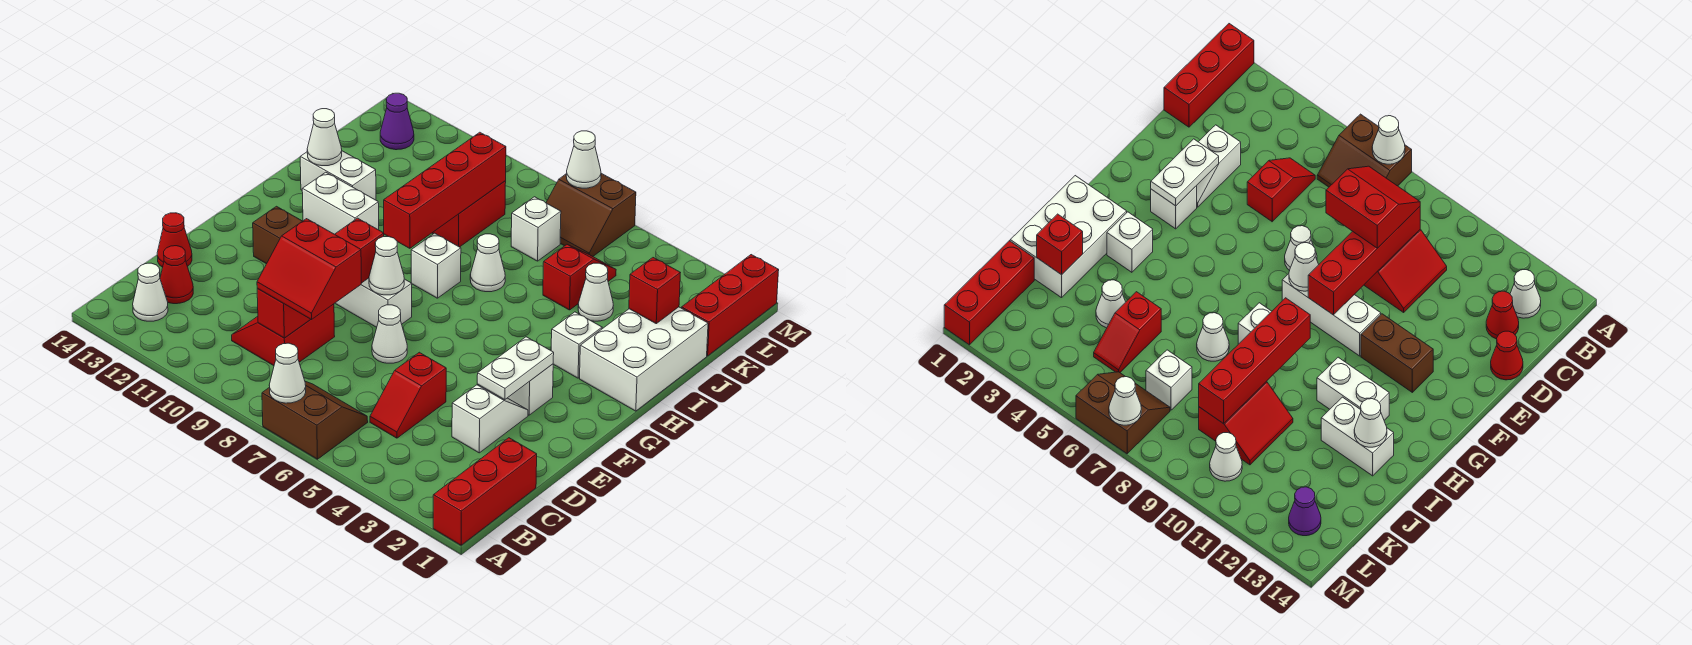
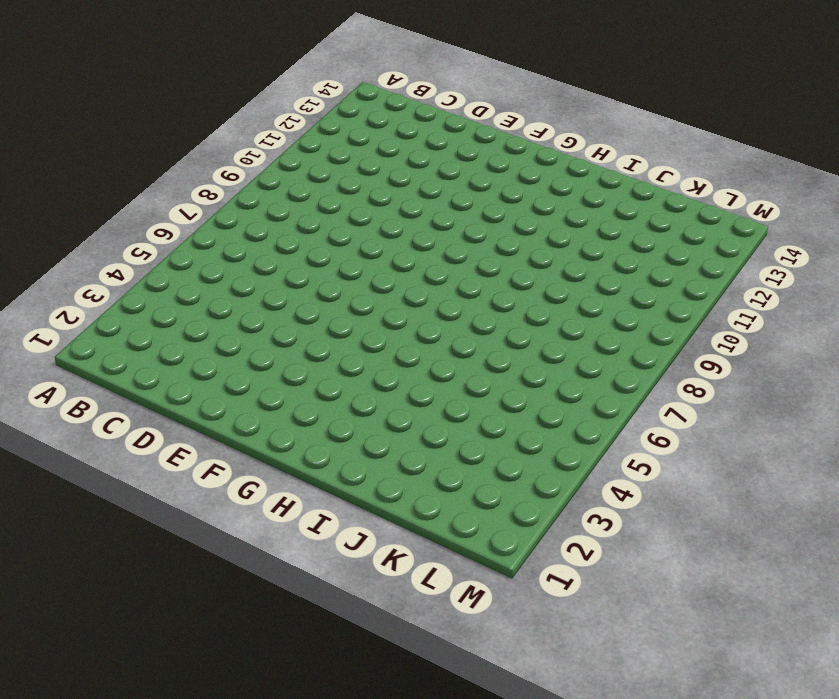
none -> red 1x3 brick [433,438,537,545]
none -> brown 2x2 slope [262,381,368,459]
none -> white 1x1 cone [133,263,168,321]
none -> red 1x2 slope [370,352,446,438]

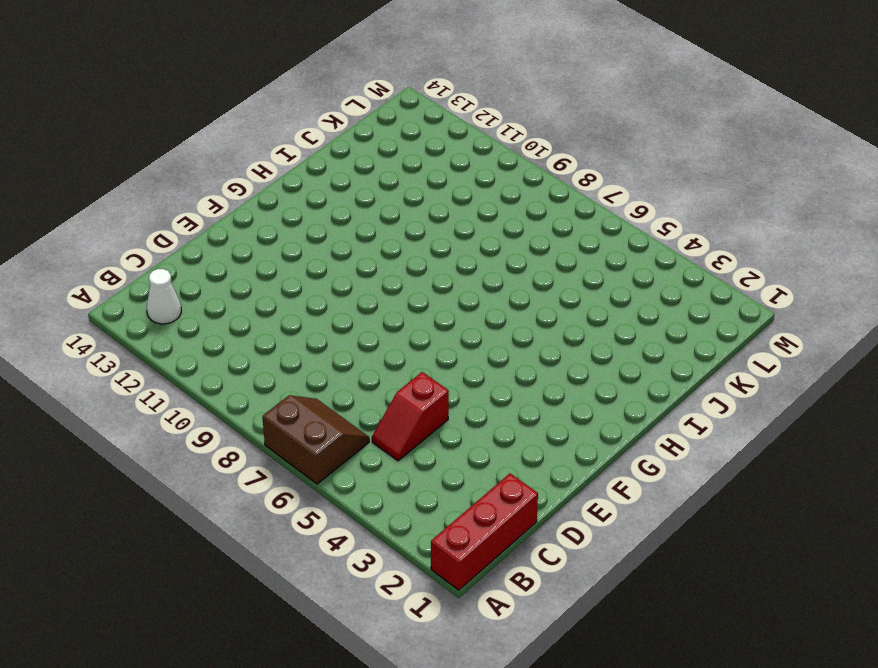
none -> red 2x2 slope [232,304,335,366]
none -> red 1x1 cone [160,246,193,304]
none -> white 1x2 slope [452,385,528,453]
none -> red 1x1 cone [157,213,192,267]

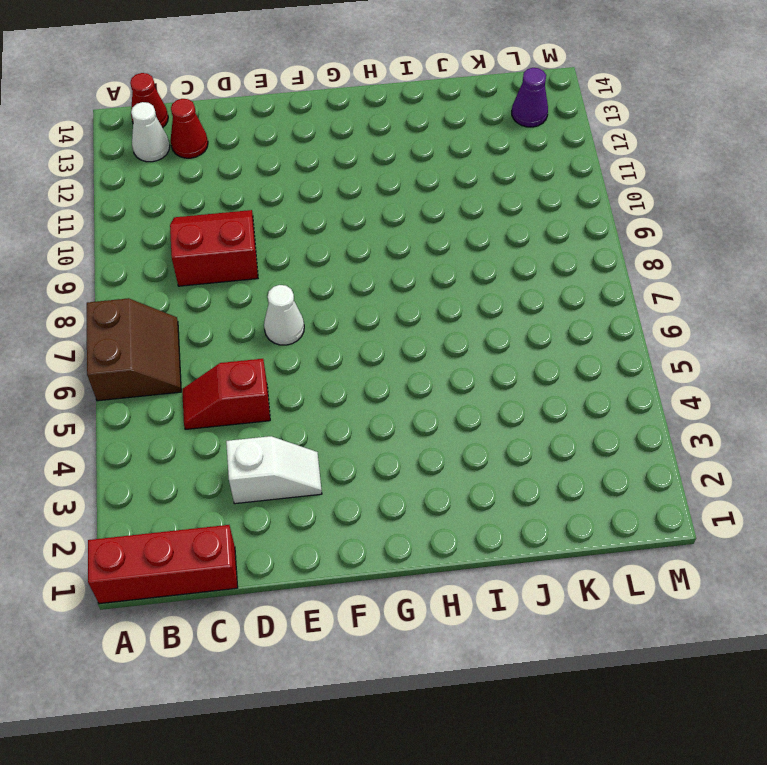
red 1x1 cone [130,73,168,128] -> red 1x1 cone moved to [157,213,192,267]
none -> white 1x1 brick [508,364,553,415]
none -> white 1x3 brick [335,278,412,327]
none -> brown 1x2 brick [253,206,302,264]
none -> white 2x3 brick [580,307,708,411]

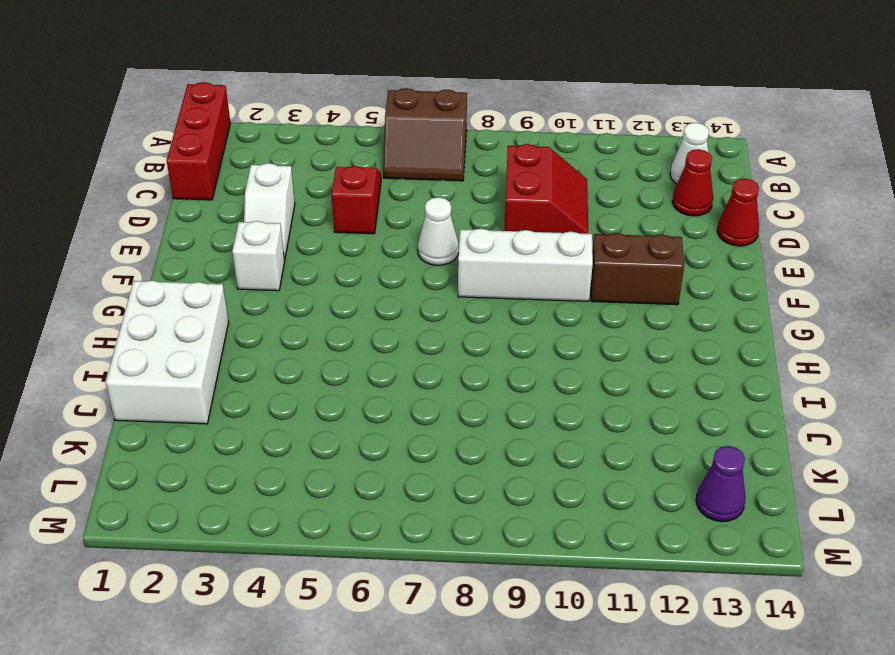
none -> white 1x1 brick [551,312,602,378]
none -> white 1x1 brick [411,233,461,298]
none -> white 1x2 brick [302,172,379,234]
none -> white 1x1 cone [470,234,505,292]

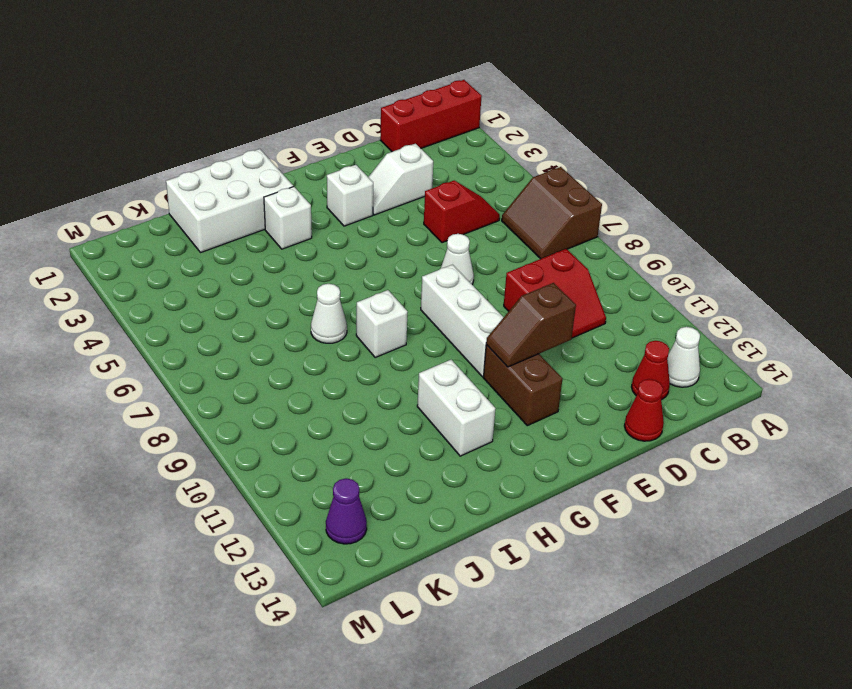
brown 1x2 slope [486,283,576,367] -> none
none -> white 1x2 brick [300,151,376,200]
none -> white 1x1 cone [578,263,613,321]
none -> red 1x2 slope [543,245,616,310]
none -> red 2x2 slope [433,181,506,247]

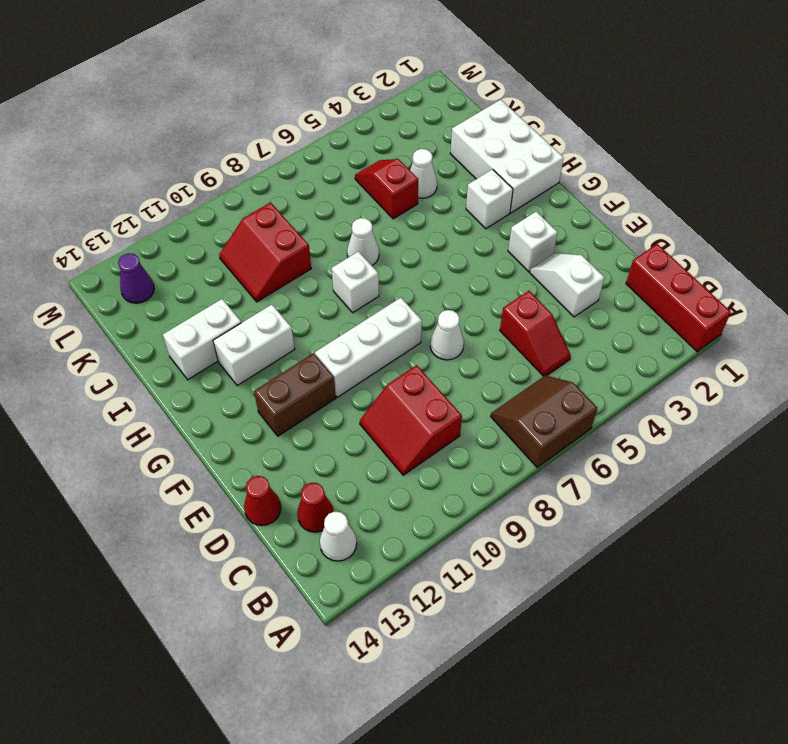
none -> red 1x3 brick [682,255,779,356]
none -> white 1x1 brick [511,197,561,261]
none -> brown 2x2 slope [546,173,636,256]
none -> white 1x1 cone [1210,433,1242,481]

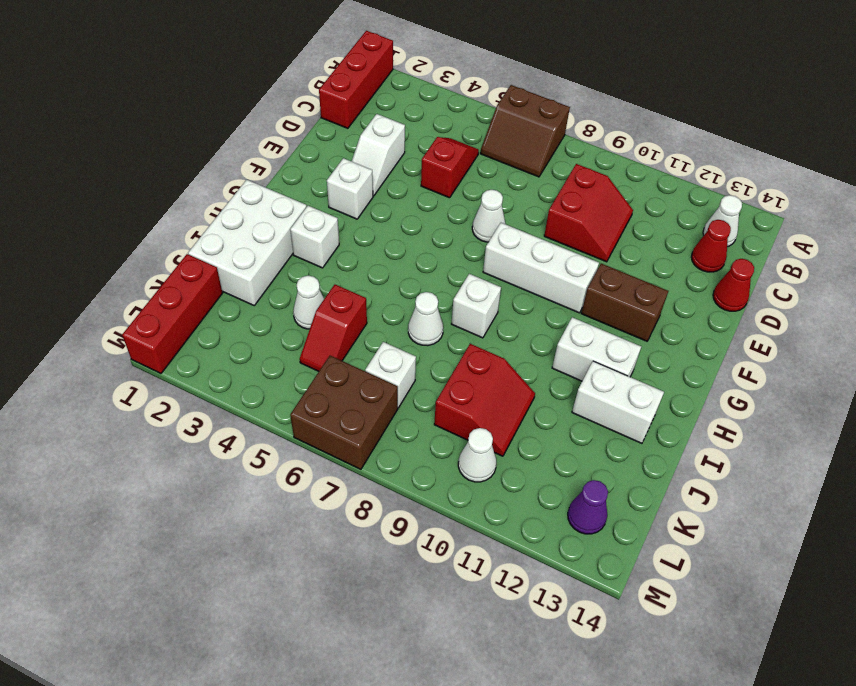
brown 2x2 brick [290,356,398,469] -> brown 2x2 slope [546,173,636,256]
none -> white 1x1 cone [269,343,306,403]
none -> red 1x4 brick [257,218,384,338]
none -> white 1x2 plate [477,337,554,400]
none -> white 1x1 cone [369,237,404,295]

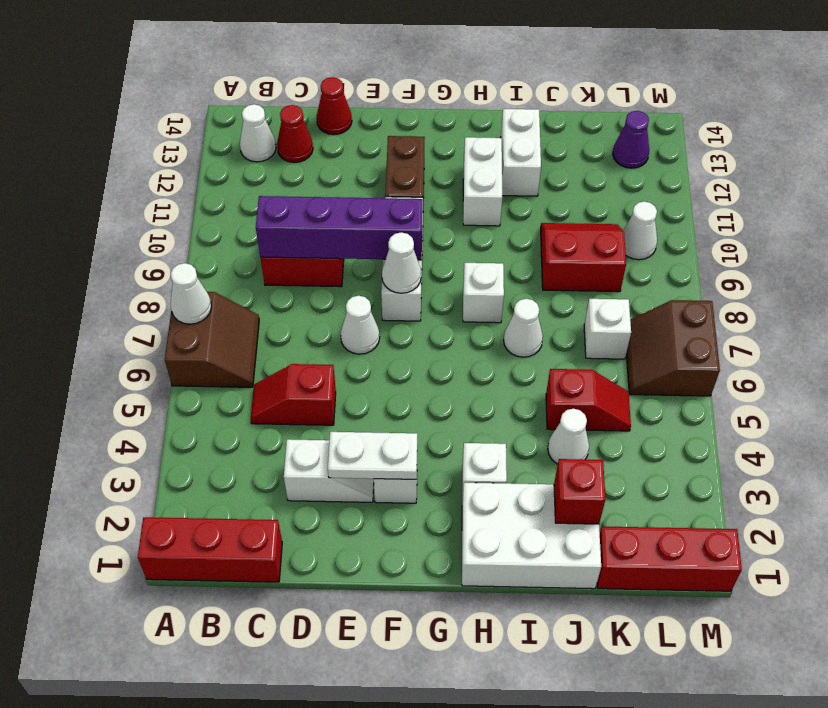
purple 1x4 brick [256,196,423,260] -> red 1x4 brick [257,218,384,338]
none -> red 1x4 brick [384,132,506,248]
none -> white 1x1 cone [307,109,342,166]
none -> white 1x1 cone [566,131,601,188]
none -> red 2x2 slope [257,219,361,319]

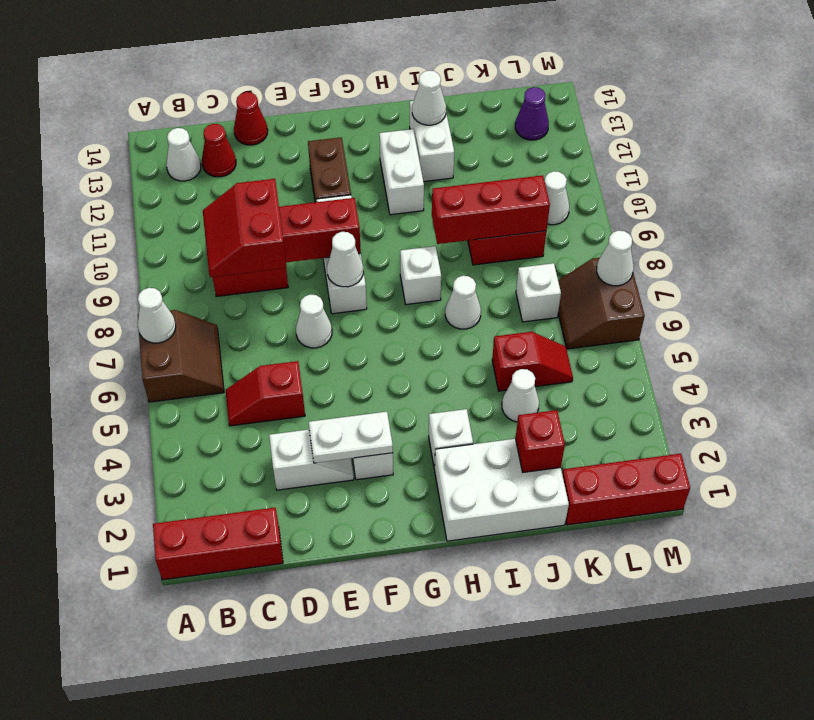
red 1x3 brick [432,175,550,244] -> red 1x4 brick [384,132,506,248]

